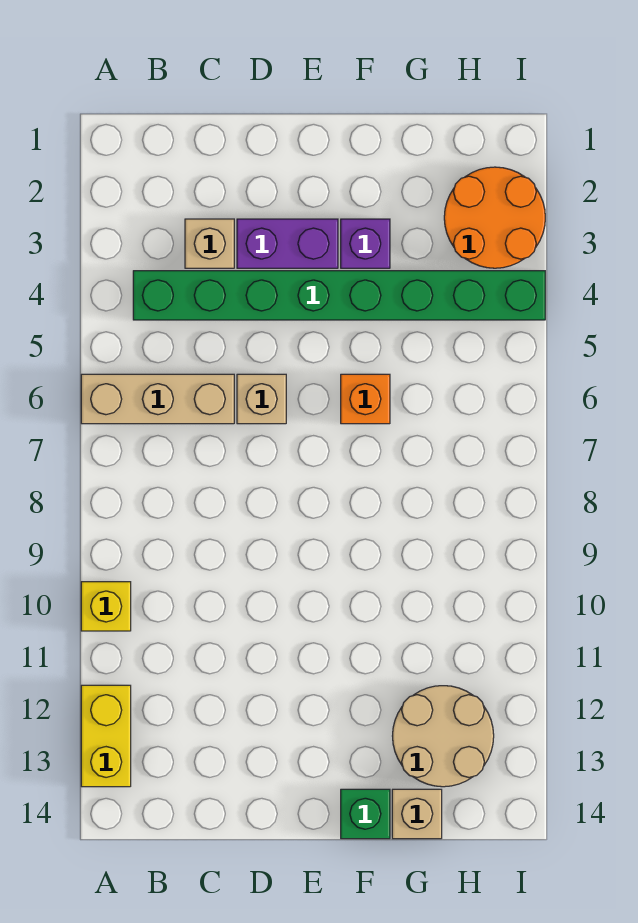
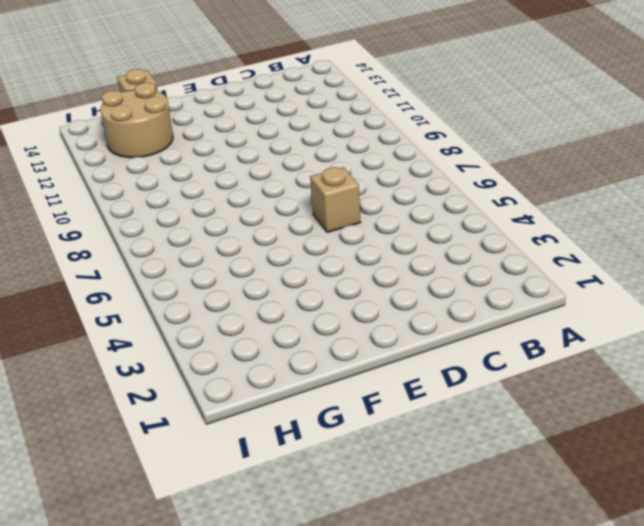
none -> tan 1x3 brick [81,374,234,424]
none -> yellow 1x1 brick [81,582,131,631]
none -> yellow 1x2 brick [81,685,131,787]

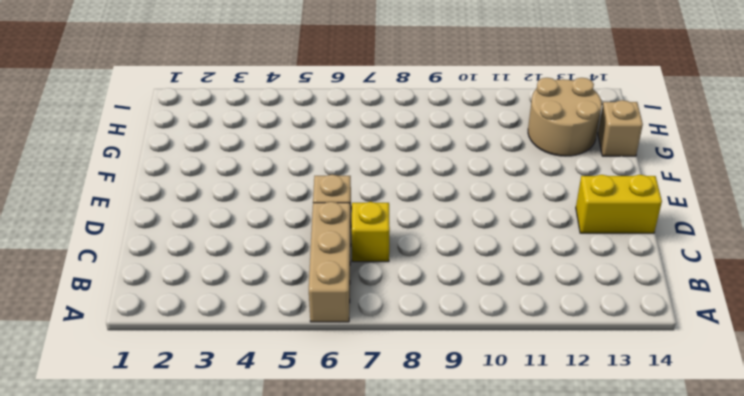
yellow 1x1 brick [352,202,390,262] -> yellow 1x1 brick moved to [81,582,131,631]
yellow 1x2 brick [576,175,662,233] -> yellow 1x2 brick moved to [81,685,131,787]
none -> green 1x8 brick [133,271,545,320]
none -> tan 1x1 brick [185,219,234,268]
none -> purple 1x2 brick [237,219,338,268]

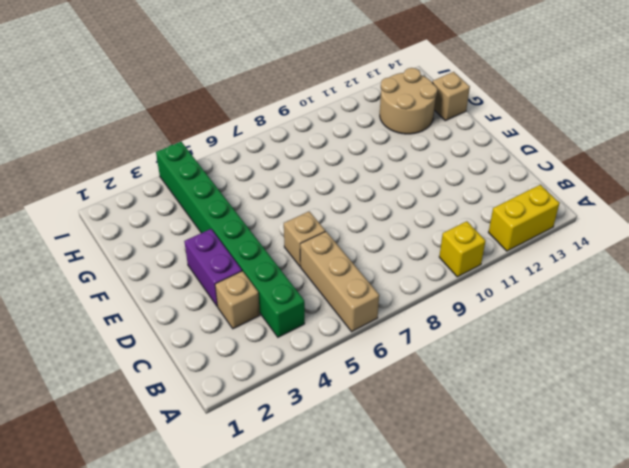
none -> purple 1x1 brick [341,219,390,268]
none -> orange 1x1 brick [341,374,390,424]
none -> green 1x1 brick [341,789,390,839]

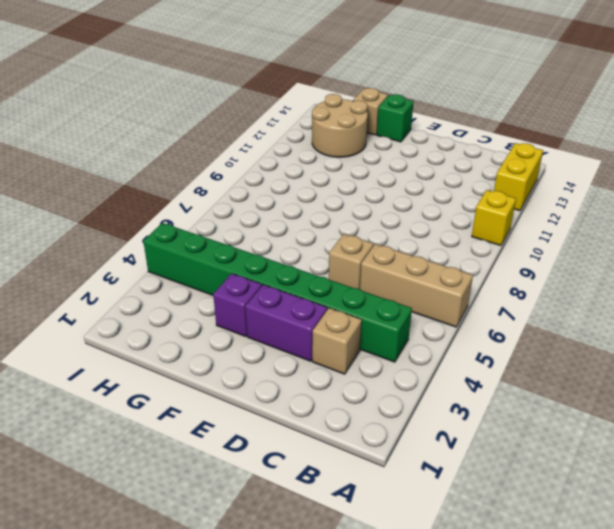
none -> orange 1x1 brick [341,374,390,424]
none -> orange 2x2 round brick [444,167,545,268]

